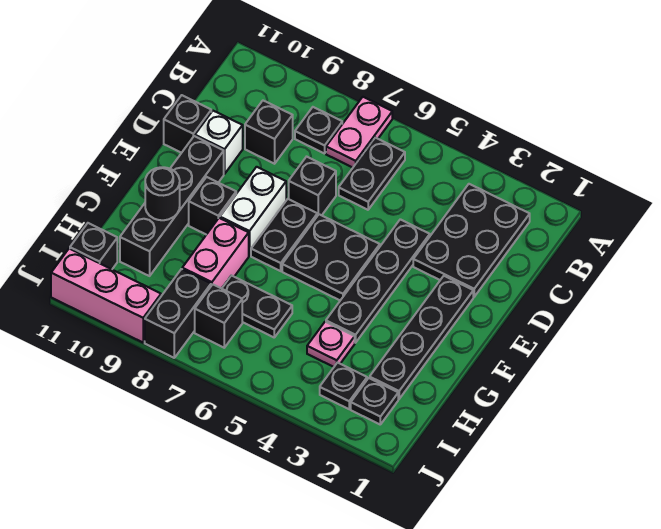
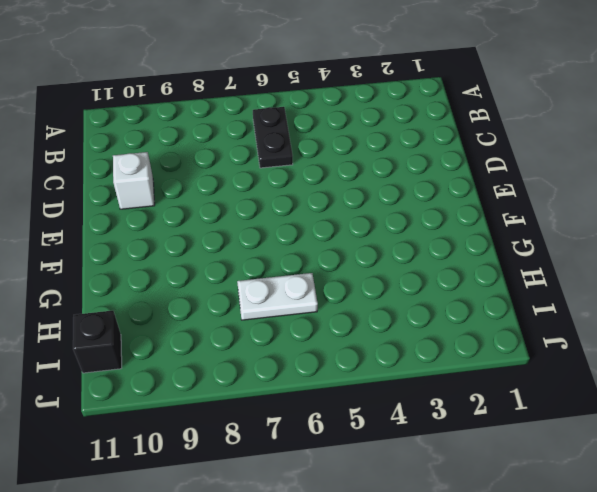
white 1x2 plate [237,273,318,320] -> black 1x2 plate [222,276,292,337]
none -> pink 1x2 plate [326,97,392,168]
none -> black 2x3 plate [413,184,530,297]
none -> black 1x1 plate [295,107,342,154]

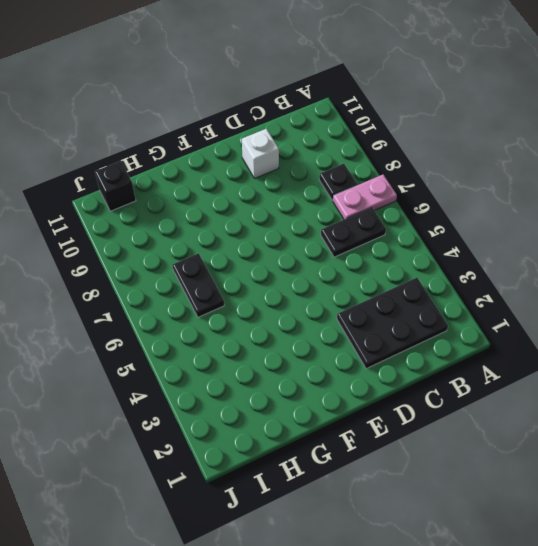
none -> black 1x1 brick [245,101,293,164]
none -> black 1x4 plate [326,219,430,343]
none -> black 1x1 brick [289,157,336,216]

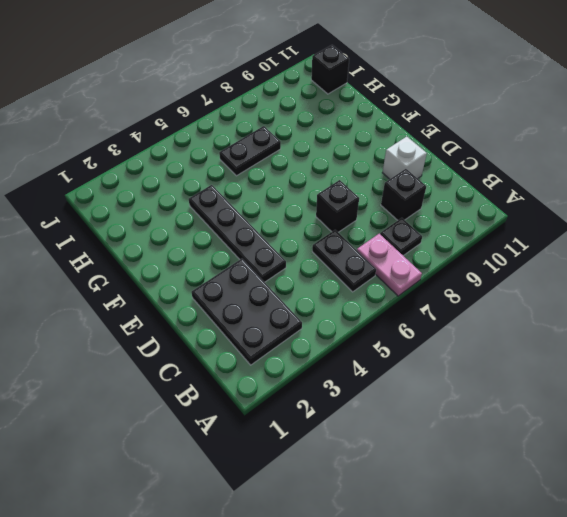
none -> black 1x1 brick [164,95,211,153]
none -> black 1x4 plate [370,276,473,399]
none -> black 2x2 plate [282,214,380,300]

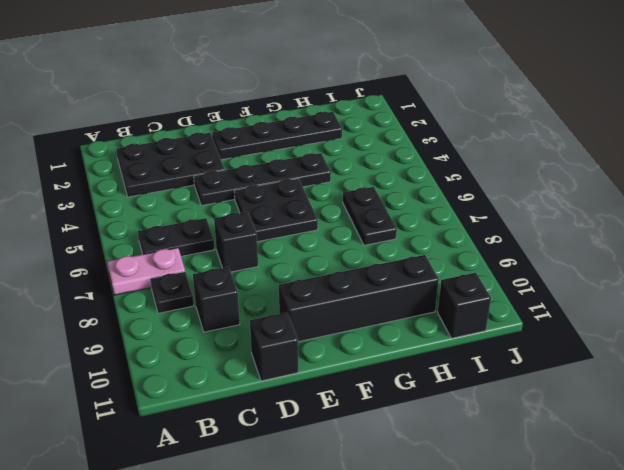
none -> white 1x1 brick [195,111,243,174]
none -> black 1x2 plate [251,199,317,271]
none -> white 1x2 brick [220,167,286,256]

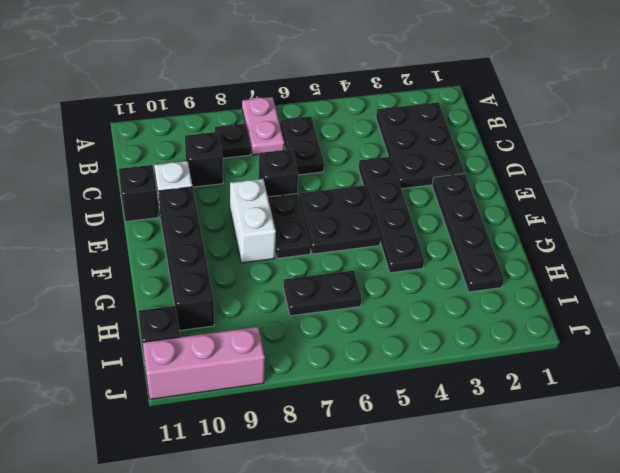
none -> black 1x1 brick [189,177,236,235]
none -> pink 1x2 brick [182,218,249,289]
none -> pink 1x1 plate [307,322,355,367]

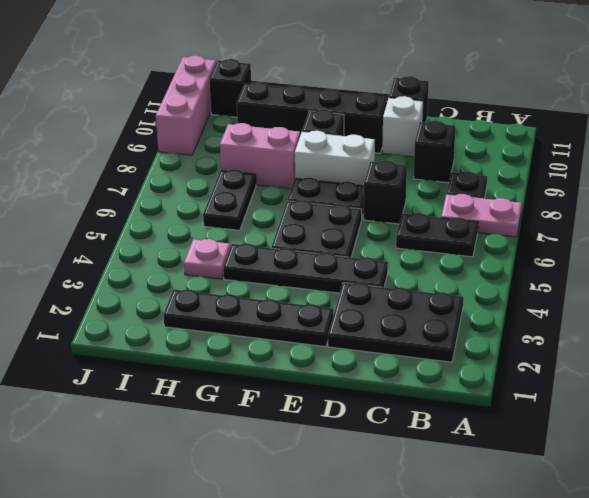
none -> black 1x1 plate [351,378,398,424]
none -> black 1x1 plate [320,363,367,409]
none -> black 1x1 brick [195,284,242,348]

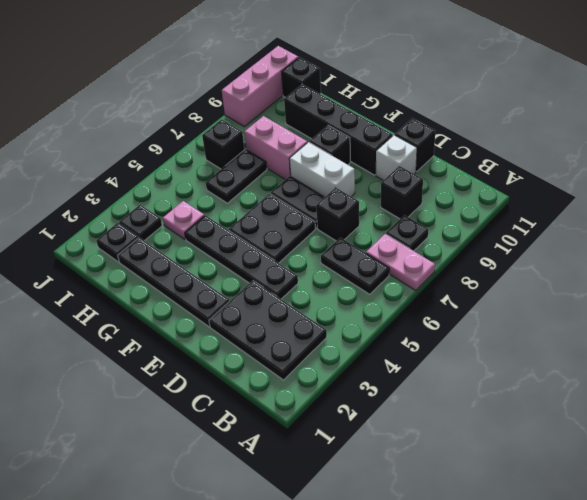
none -> black 1x2 brick [145,269,211,358]
none -> black 1x1 round brick [145,167,180,220]

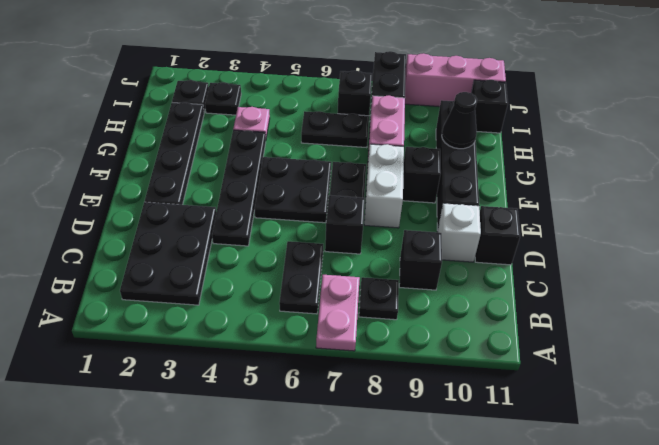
black 1x1 cone [442,92,477,149] -> black 1x1 round brick [145,167,180,220]

